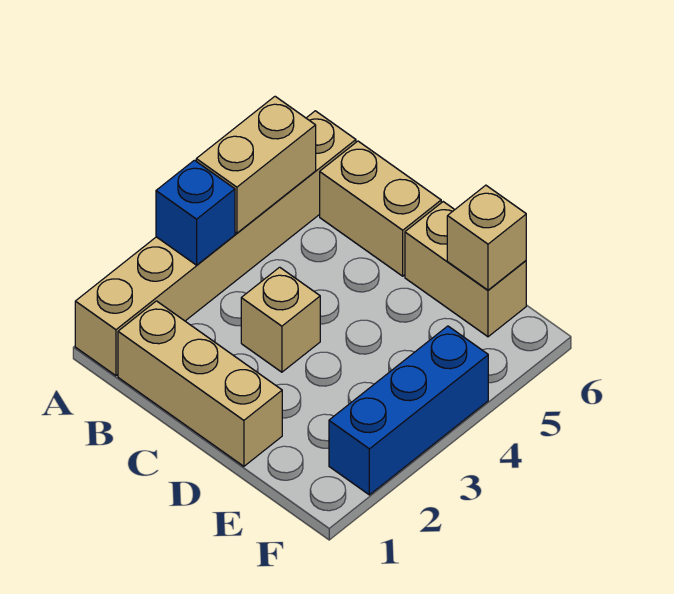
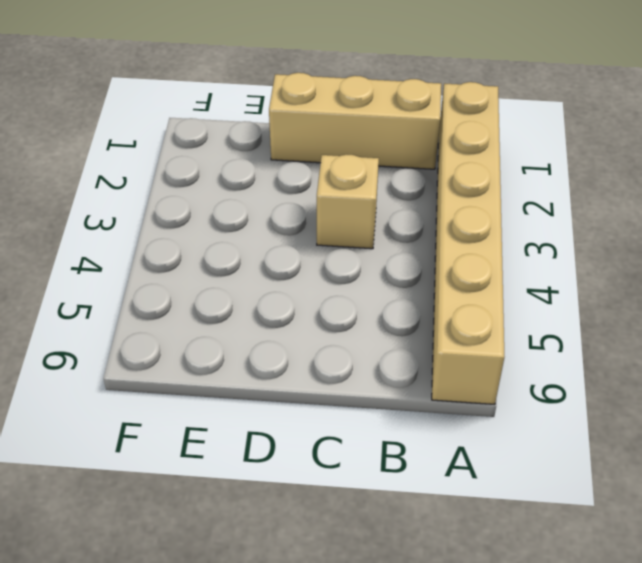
none -> tan 1x2 brick [320,141,441,276]
none -> tan 1x2 brick [405,202,526,337]

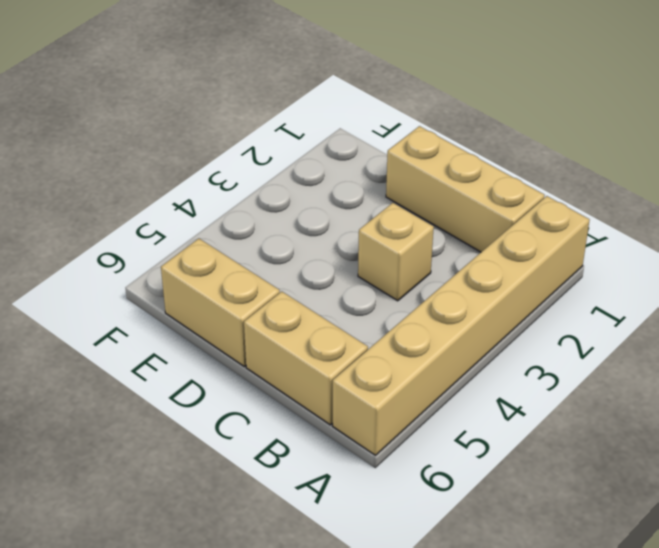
none -> blue 1x3 brick [329,326,488,495]
none -> blue 1x1 brick [156,160,235,265]

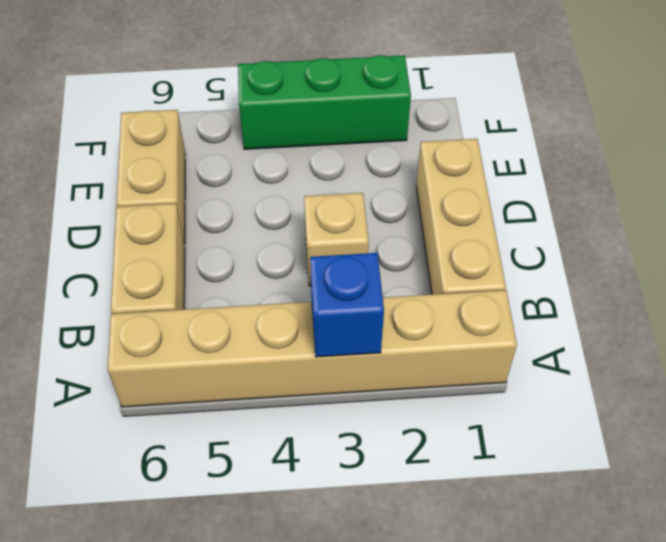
green 1x3 brick [238,55,411,149] -> blue 1x3 brick [329,326,488,495]
none -> tan 1x2 brick [196,96,316,233]
none -> tan 1x1 brick [447,185,526,290]

